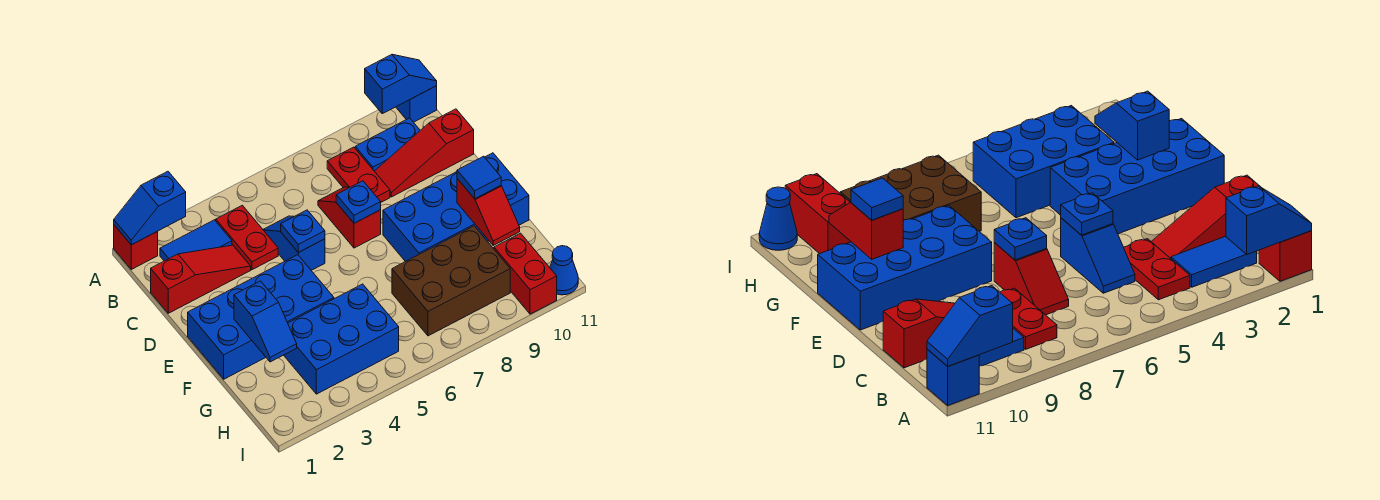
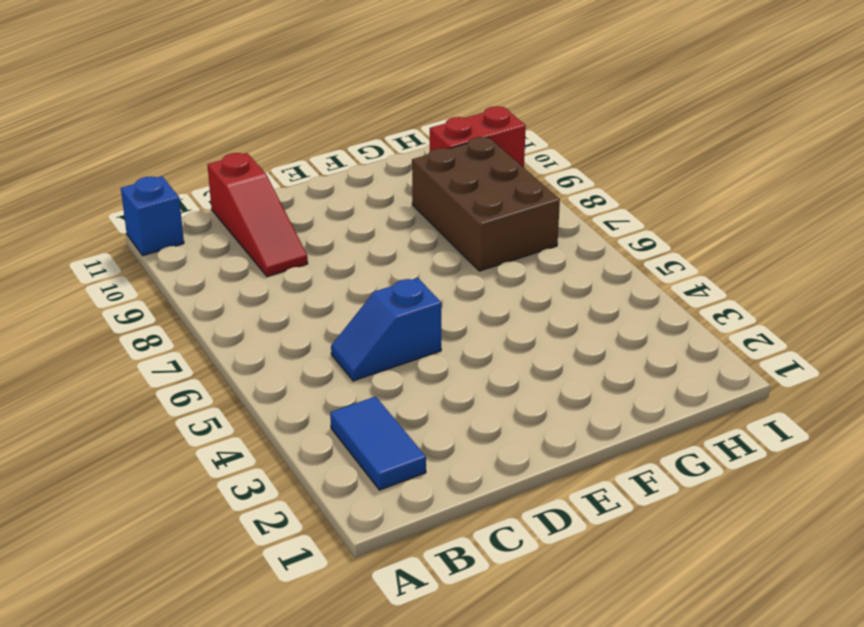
none -> red 1x1 brick [114,225,158,269]
none -> red 1x2 plate [216,205,278,270]
none -> red 1x2 plate [327,147,390,202]

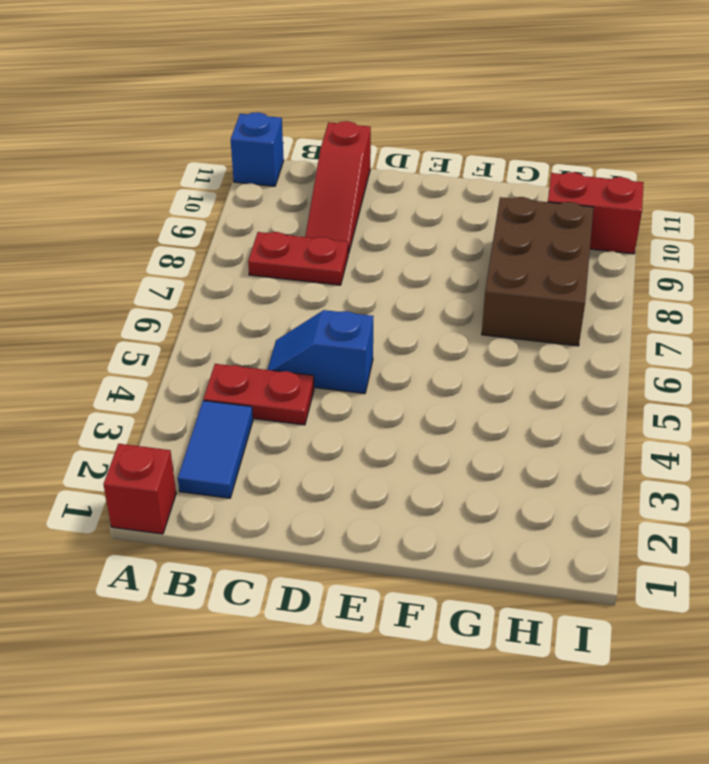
none -> blue 1x2 plate [355,118,420,171]
none -> red 1x3 slope [151,245,251,313]
none -> red 1x2 slope [318,187,381,248]

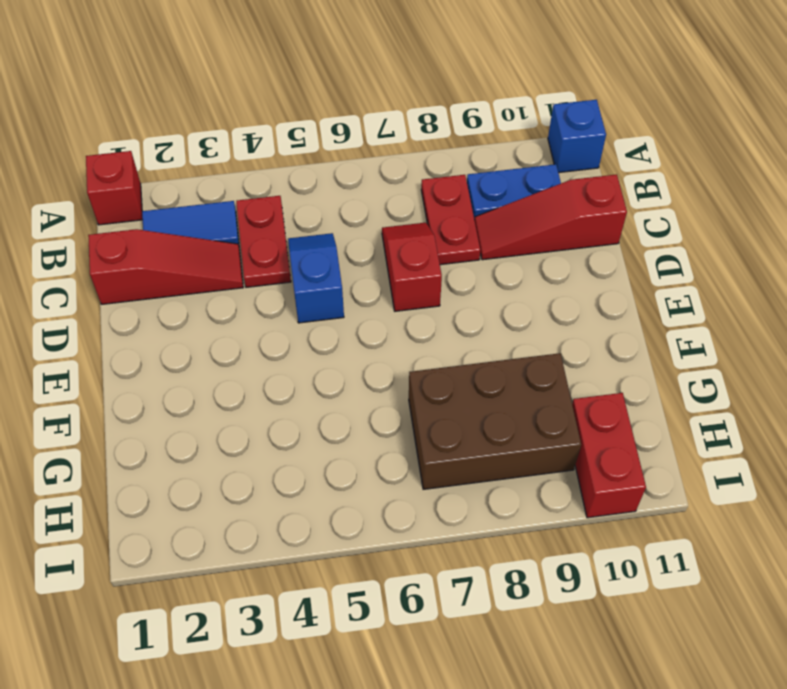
none -> blue 2x4 brick [188,255,334,379]
none -> blue 2x4 brick [383,153,529,262]
none -> blue 2x3 brick [284,284,399,394]

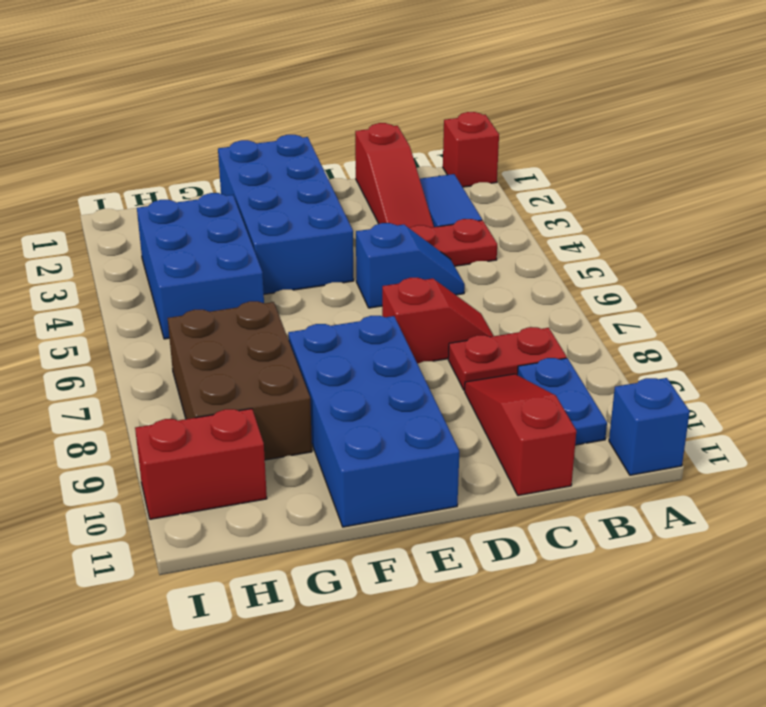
none -> blue 1x1 cone [550,246,578,295]
none -> blue 1x2 slope [114,171,186,245]
none -> blue 1x2 slope [365,54,437,114]

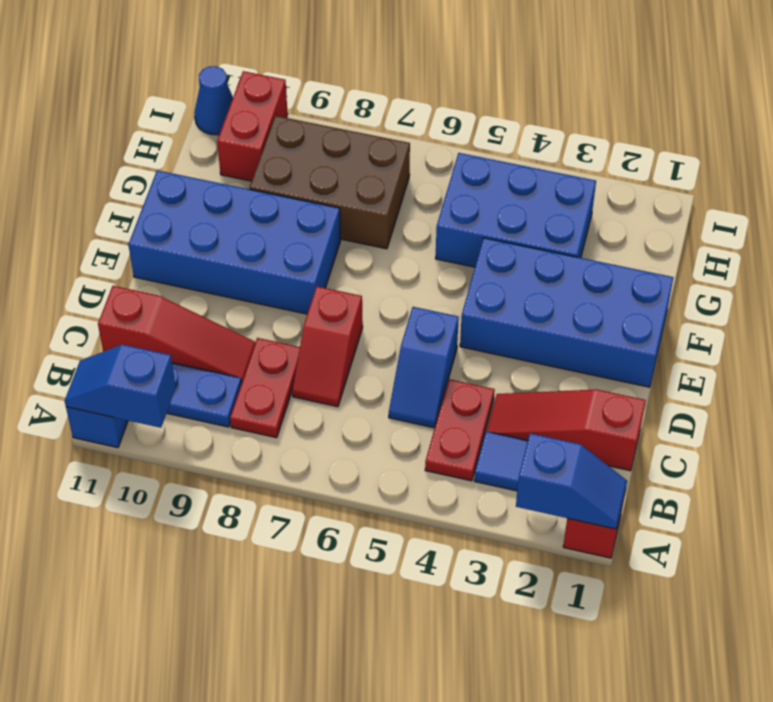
none -> blue 1x1 plate [280,210,325,252]
none -> blue 1x1 plate [336,181,381,223]
none -> blue 1x2 slope [234,281,297,362]

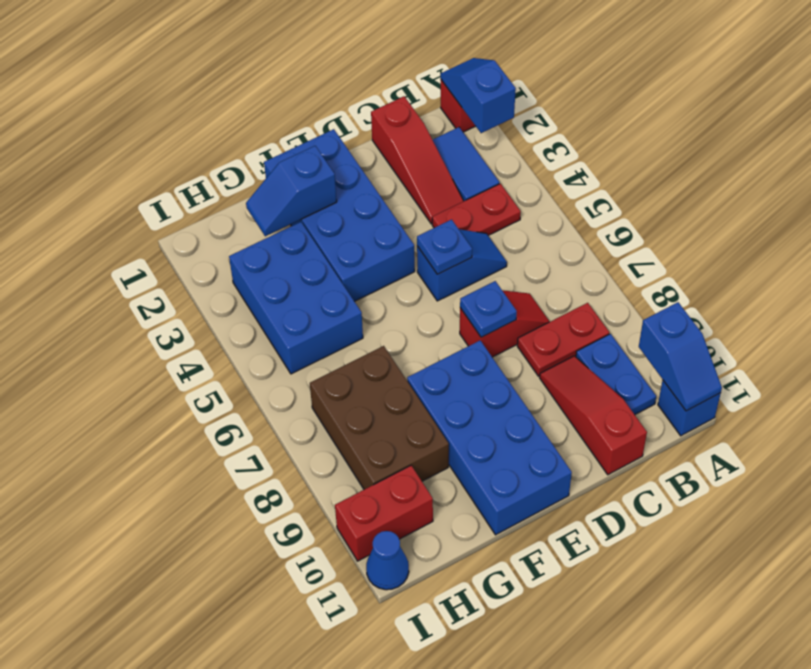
none -> red 1x2 slope [457,179,520,245]
none -> blue 1x1 tile [457,156,501,199]

